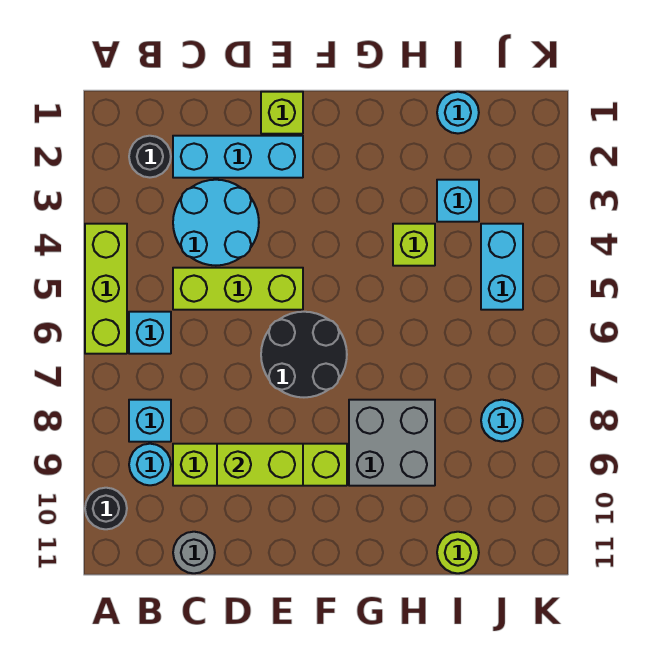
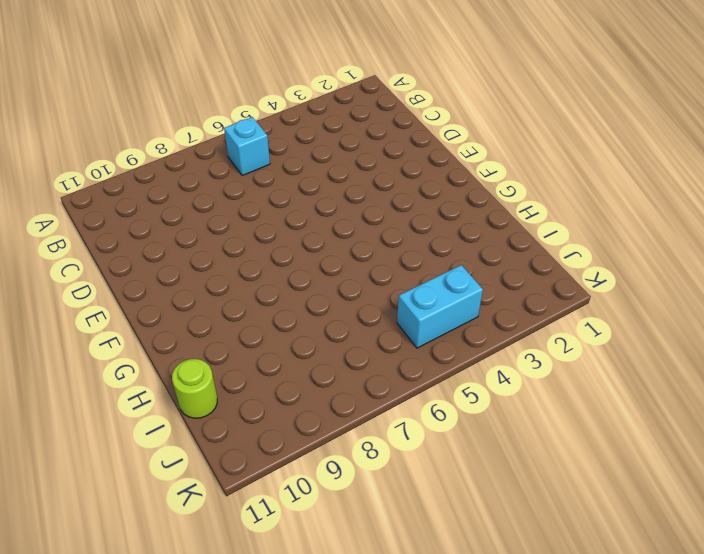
none -> lime 1x3 brick [85,224,127,354]
none -> black 1x1 round brick [85,488,127,529]
none -> black 1x1 round brick [129,136,171,177]

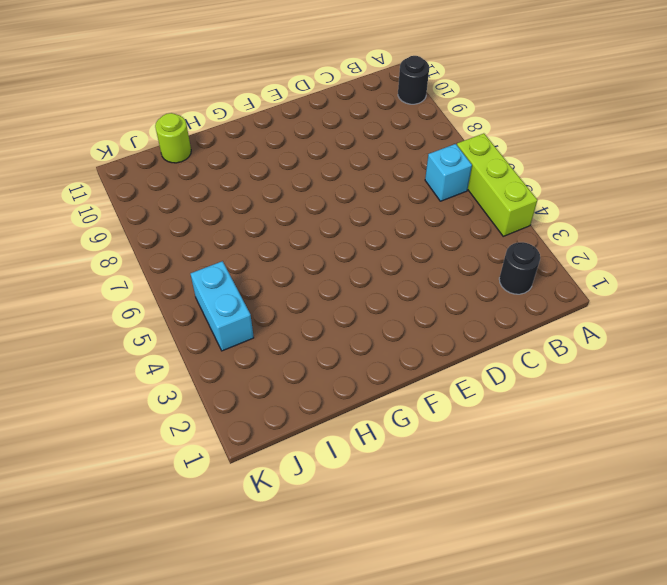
none -> cyan 1x1 brick [129,400,171,442]
none -> cyan 1x1 round brick [129,444,171,485]
none -> cyan 1x3 brick [173,136,303,178]

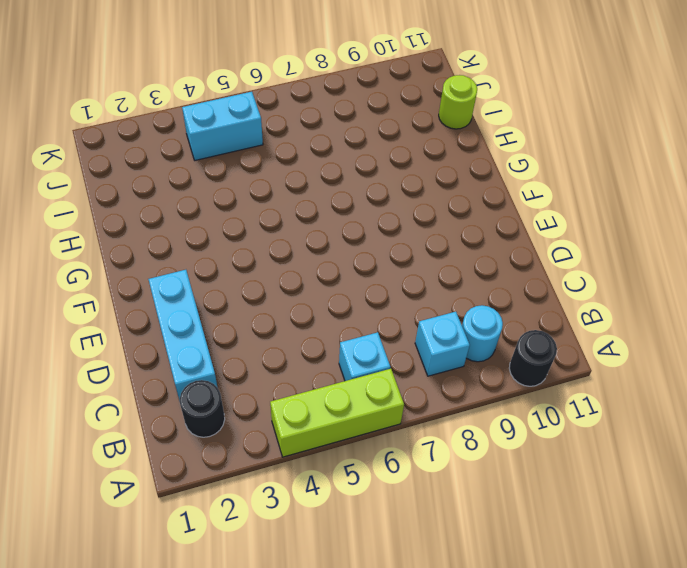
none -> cyan 2x2 round brick [173,180,259,265]
none -> lime 1x3 brick [173,268,303,310]
none -> lime 1x4 brick [173,444,347,486]

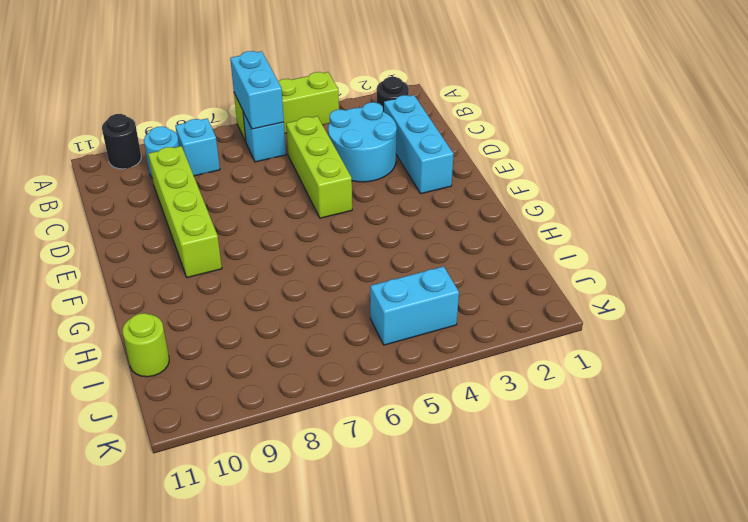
cyan 1x2 brick [230,51,284,129] -> none
none -> grey 1x1 round brick [173,532,215,573]
none -> lime 1x1 brick [261,92,303,134]
none -> black 2x2 round brick [261,312,347,397]

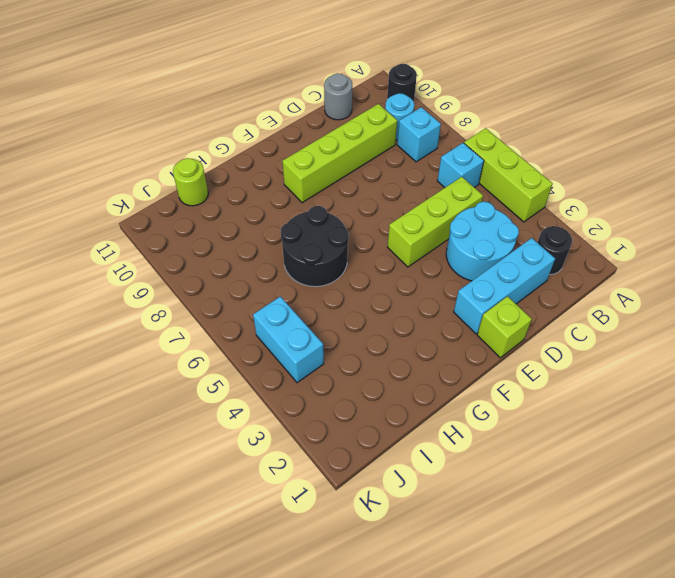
black 2x2 round brick [281,206,349,287] -> black 2x2 round brick moved to [261,312,347,397]
none -> grey 2x2 brick [349,400,435,486]
none -> lime 1x1 brick [393,224,435,266]
none -> cyan 1x1 round brick [437,92,479,133]

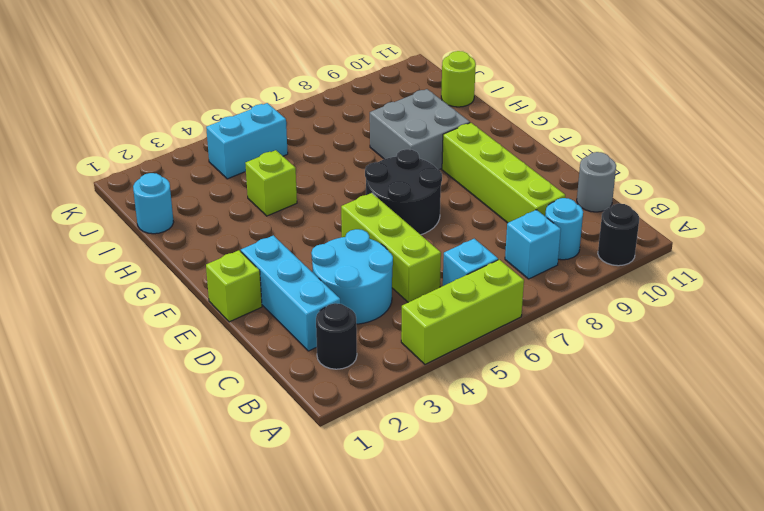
none -> cyan 1x1 brick [437,180,479,222]
none -> cyan 1x1 round brick [481,400,523,441]
none -> lime 1x2 brick [217,444,303,486]

